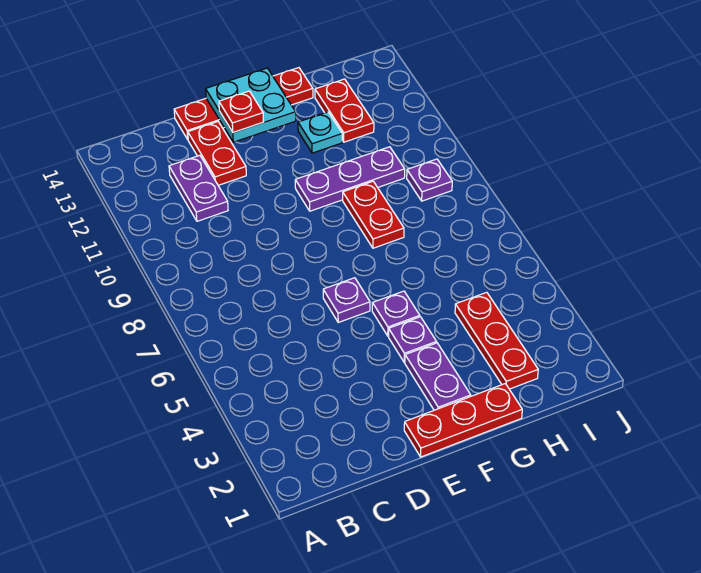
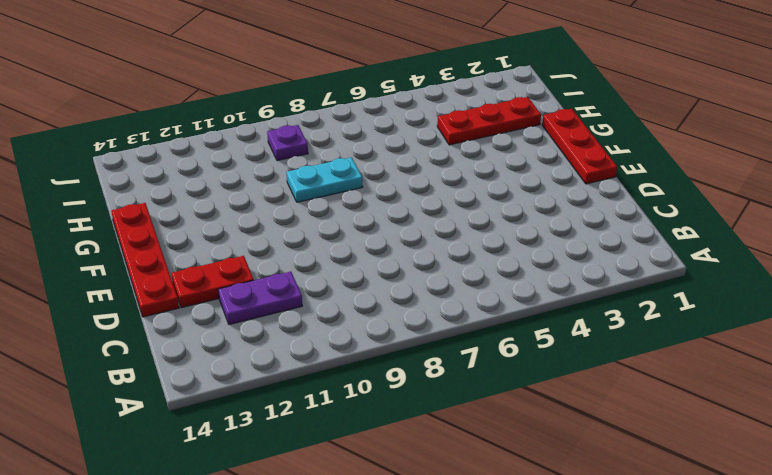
cyan 1x2 plate [286,157,363,202] -> red 1x2 plate [343,181,404,248]
none -> purple 1x1 plate [323,278,370,322]
none -> purple 1x2 plate [405,343,471,410]
none -> purple 1x1 plate [389,317,436,362]

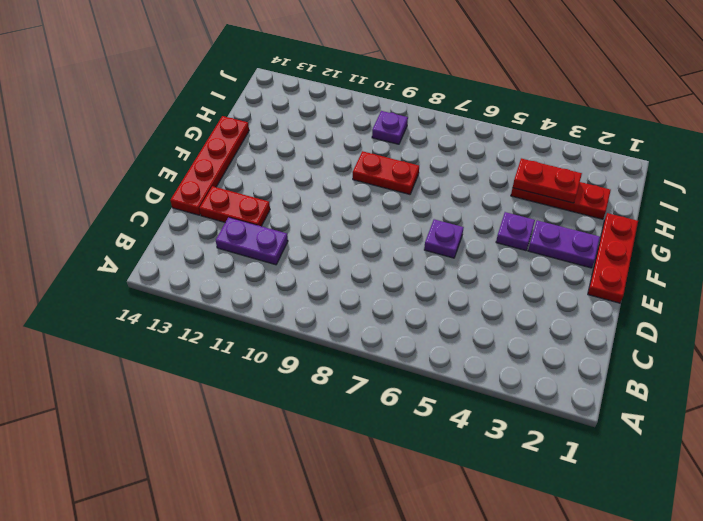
red 1x2 plate [513,158,582,203] -> red 1x2 plate moved to [315,79,374,142]
none -> purple 1x1 plate [372,291,420,336]
none -> purple 1x3 plate [295,147,405,211]
none -> cyan 1x1 plate [298,112,342,153]

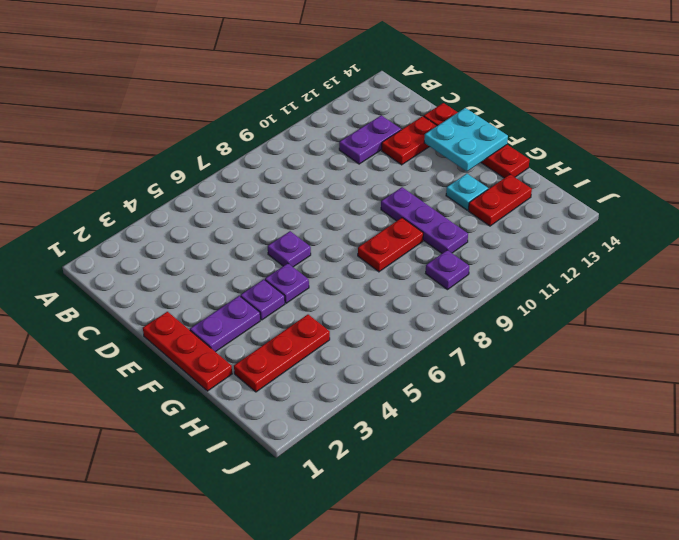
none -> red 1x1 plate [219,91,264,132]

